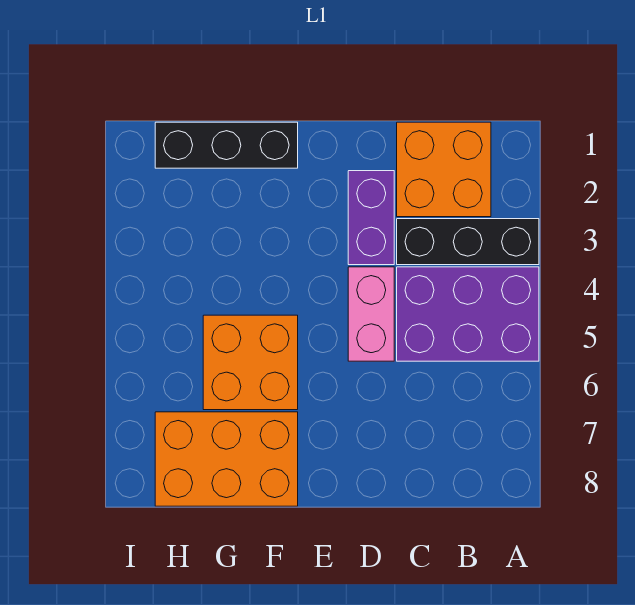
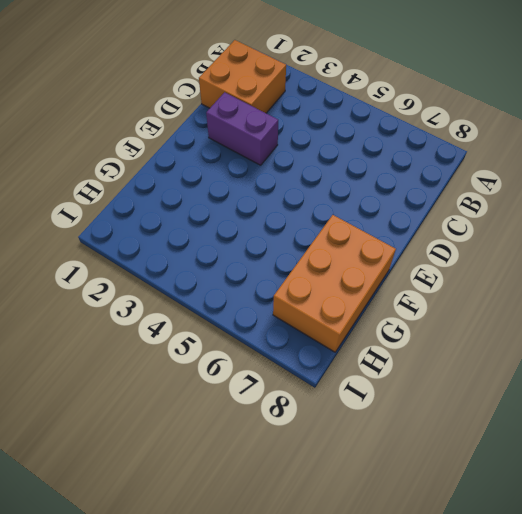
none -> black 1x3 brick [397,219,539,265]
none -> purple 2x3 brick [397,267,539,361]

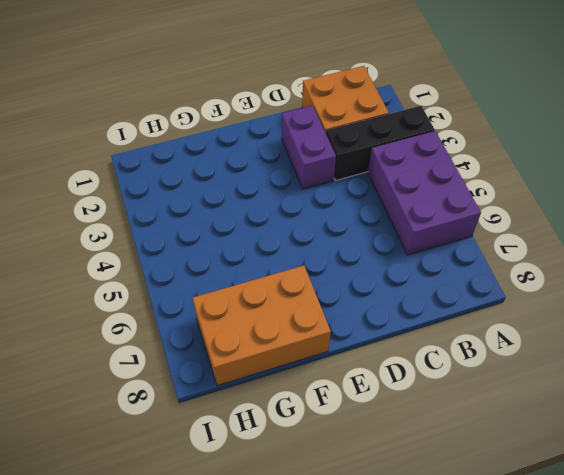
purple 2x3 brick [368,131,481,255] -> purple 2x3 brick turned to [397,267,539,361]
none -> pink 1x2 brick [348,267,394,361]
none -> black 1x3 brick [155,122,298,168]

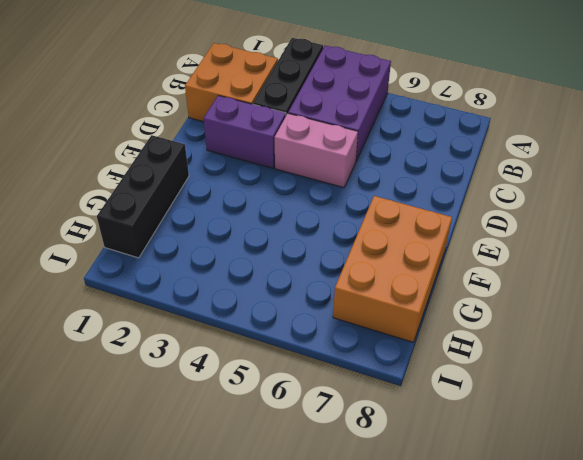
none -> orange 2x2 brick [203,315,298,410]

